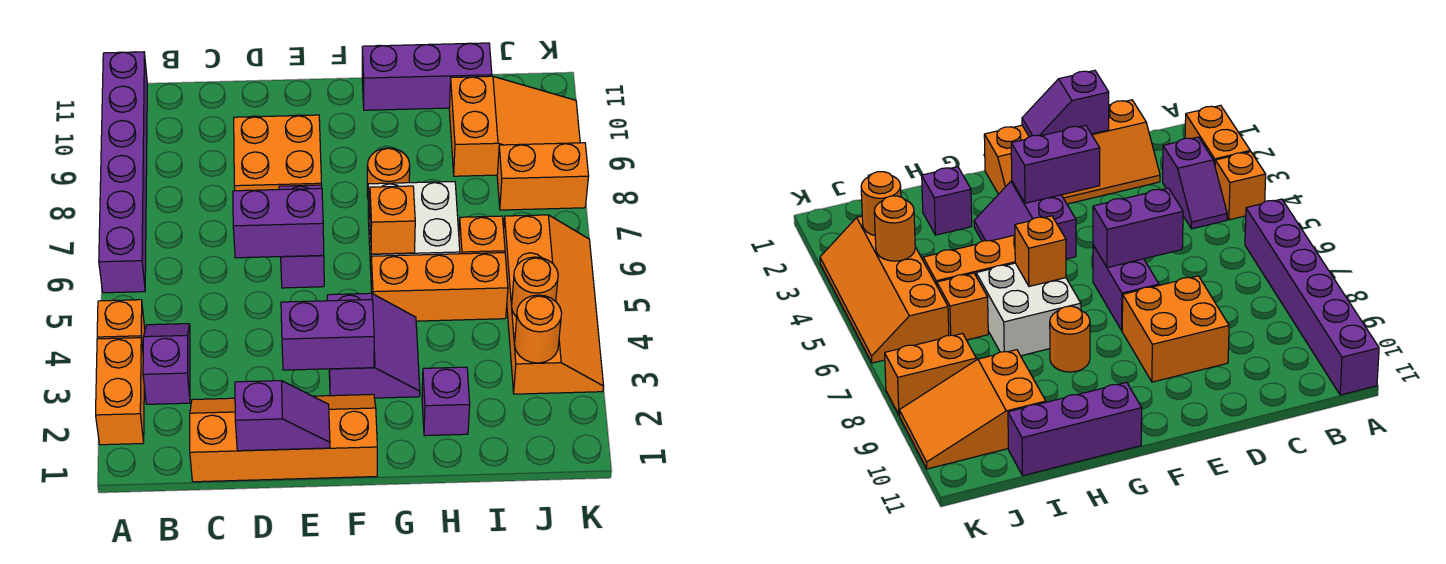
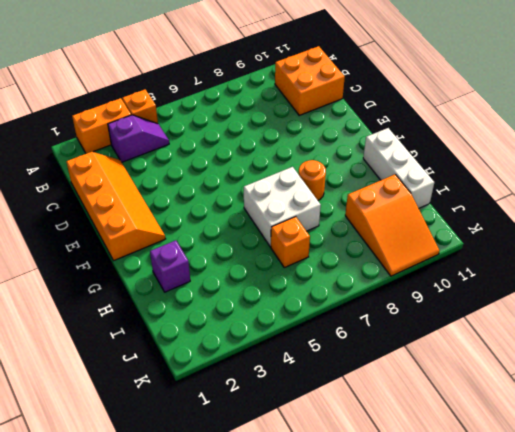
orange 2x2 brick [275,46,345,115] -> orange 2x2 brick moved to [234,115,322,191]
white 1x3 brick [363,128,434,208] -> purple 1x3 brick [362,43,492,110]
none -> purple 1x6 brick [99,52,147,293]
none -> purple 1x2 brick [279,185,324,288]
none -> purple 2x2 slope [327,293,420,398]

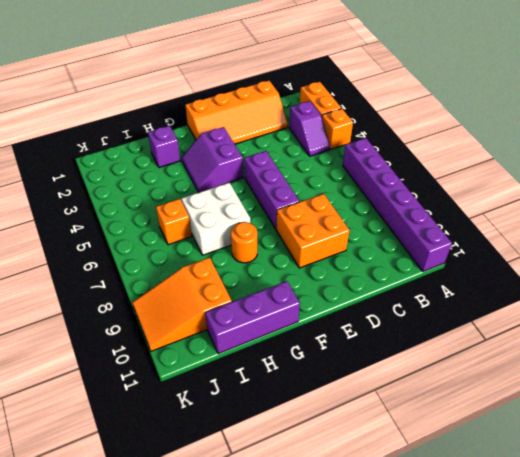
purple 1x3 brick [244,151,300,229] -> purple 1x2 brick [279,185,324,288]
none -> orange 1x3 brick [371,253,508,321]
none -> orange 2x4 slope [504,215,604,394]
none -> orange 1x2 brick [497,143,589,210]

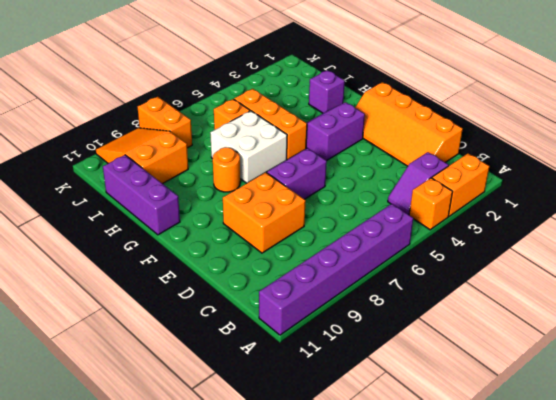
none -> orange 2x4 slope [504,215,604,394]
none -> purple 1x2 slope [235,381,330,451]
none -> purple 1x2 brick [233,188,324,258]

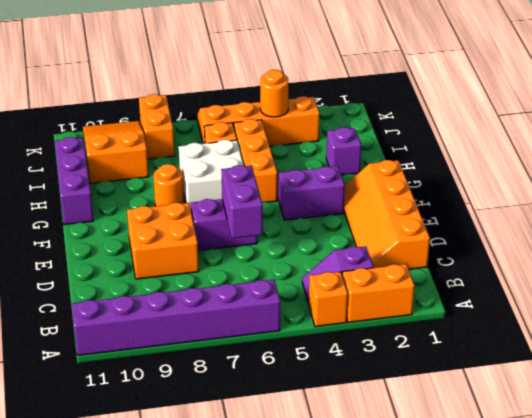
none -> purple 1x2 slope [235,381,330,451]
none -> purple 1x2 brick [281,300,374,370]
none -> orange 1x1 brick [370,186,415,254]

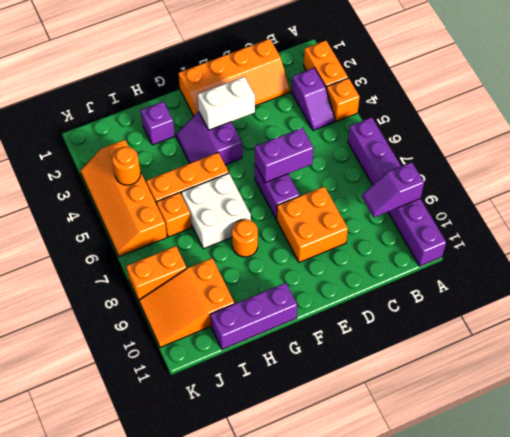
purple 1x2 slope [362,162,424,217] -> purple 1x2 slope moved to [235,381,330,451]
white 1x2 brick [198,76,255,130] -> purple 1x2 brick [281,300,374,370]
none -> orange 1x1 brick [370,186,415,254]
none -> orange 1x1 round brick [515,295,562,363]

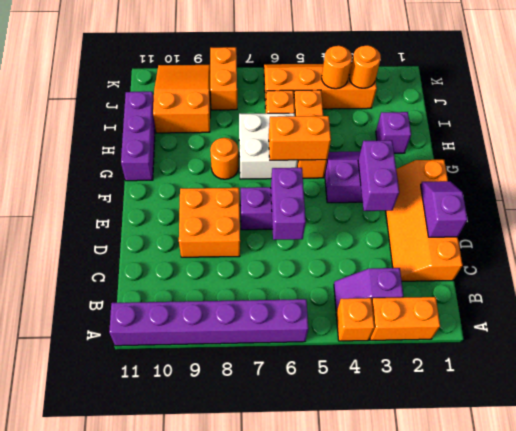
orange 1x2 brick [269,116,331,160] -> orange 1x1 brick [370,186,415,254]

